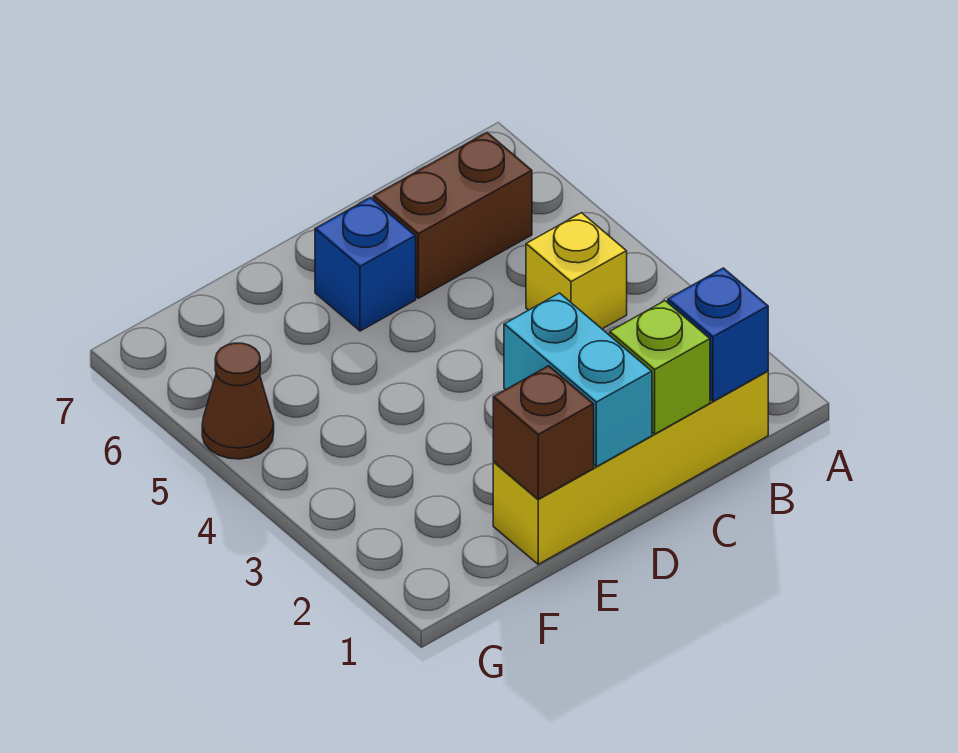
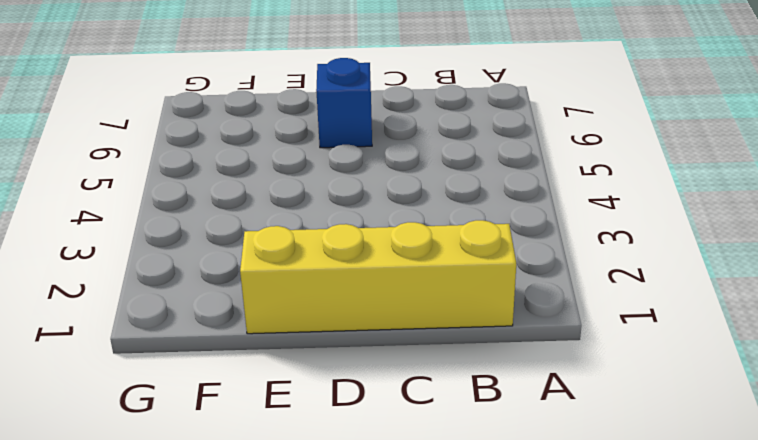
none -> yellow 1x1 brick [526,213,627,329]
none -> brown 1x2 brick [373,133,532,298]

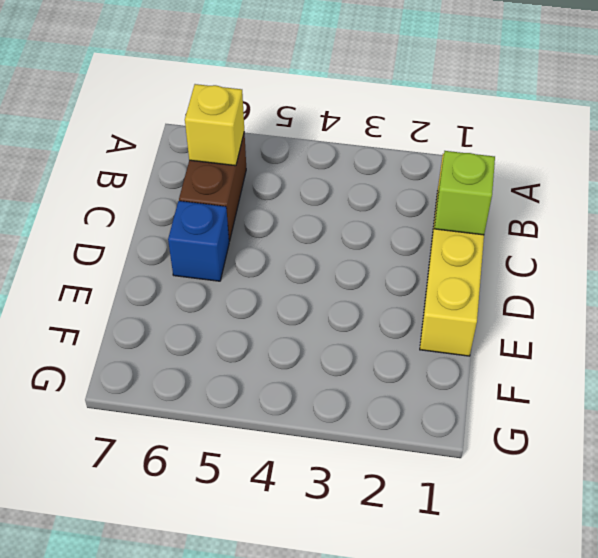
yellow 1x1 brick [185,84,244,166] -> yellow 1x1 brick moved to [526,213,627,329]
none -> brown 1x1 cone [202,343,274,459]
none -> blue 1x1 brick [668,268,768,401]

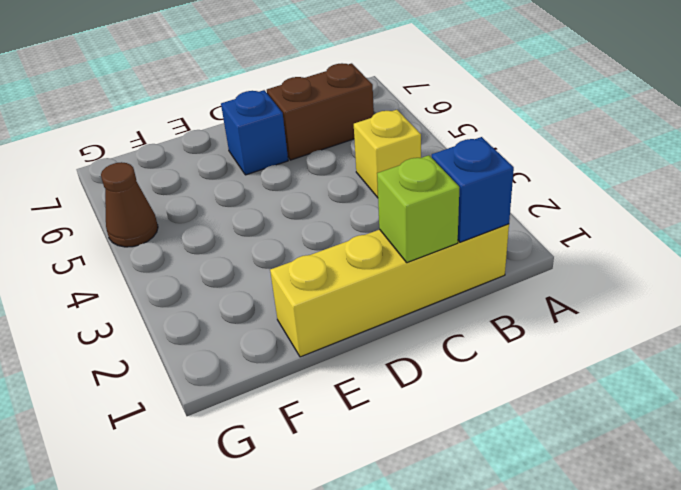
none -> cyan 1x2 brick [504,293,652,467]
none -> brown 1x1 brick [493,366,594,499]

